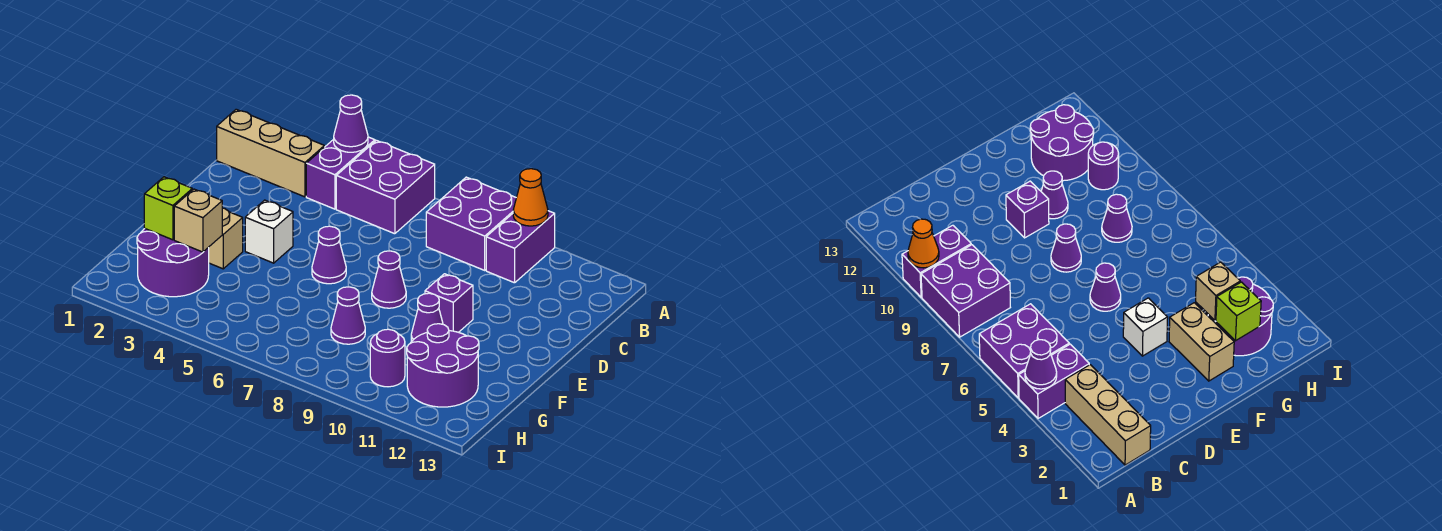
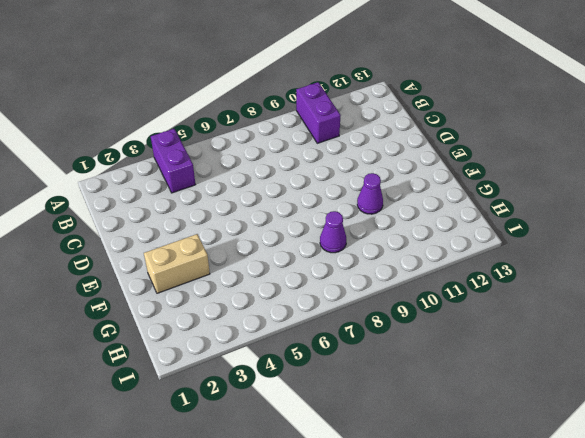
none -> purple 2x2 brick [336,140,435,234]
none -> purple 2x2 brick [426,177,516,270]
none -> tan 1x3 brick [217,109,324,197]

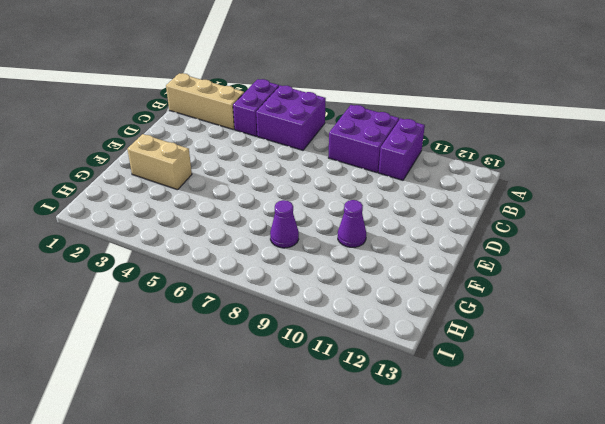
none -> white 1x1 brick [245,200,293,263]
none -> purple 1x1 cone [312,226,346,284]
none -> purple 1x1 cone [372,251,406,308]

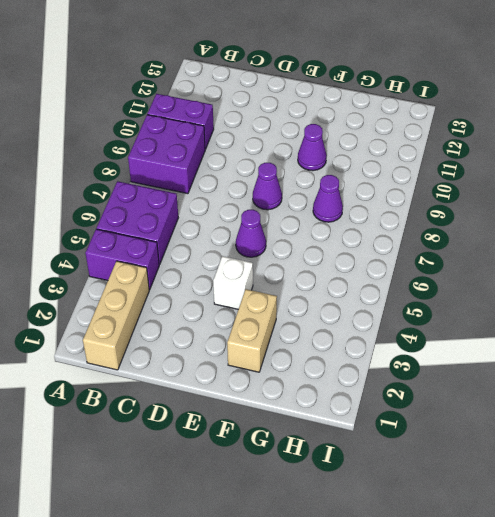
none -> purple 1x1 brick [425,274,473,332]
none -> purple 2x2 round brick [137,229,209,297]
none -> purple 2x2 round brick [407,324,479,407]

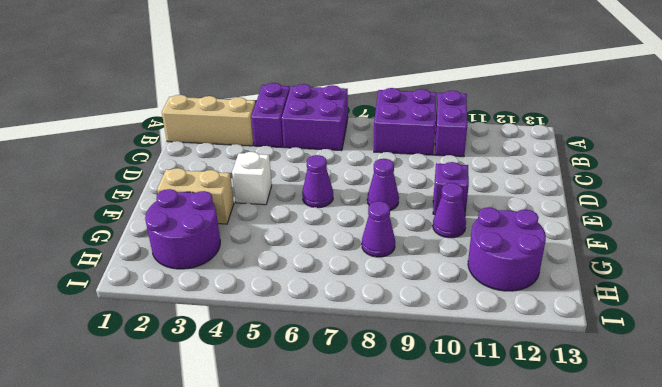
none -> purple 1x1 round brick [370,329,405,387]
none -> purple 1x1 cone [334,95,368,152]
none -> orange 1x1 cone [513,169,548,226]

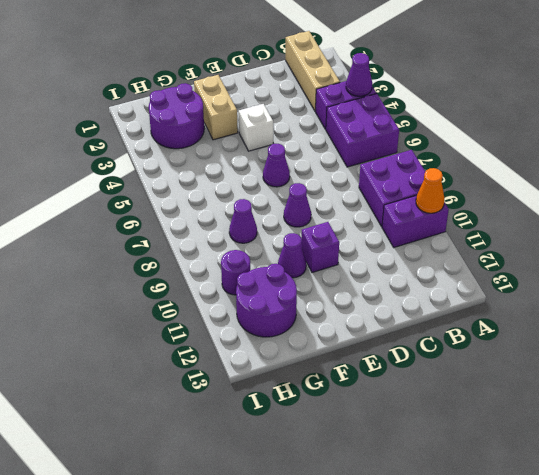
none -> lime 1x1 brick [144,177,192,240]
none -> tan 1x1 brick [174,189,222,252]

